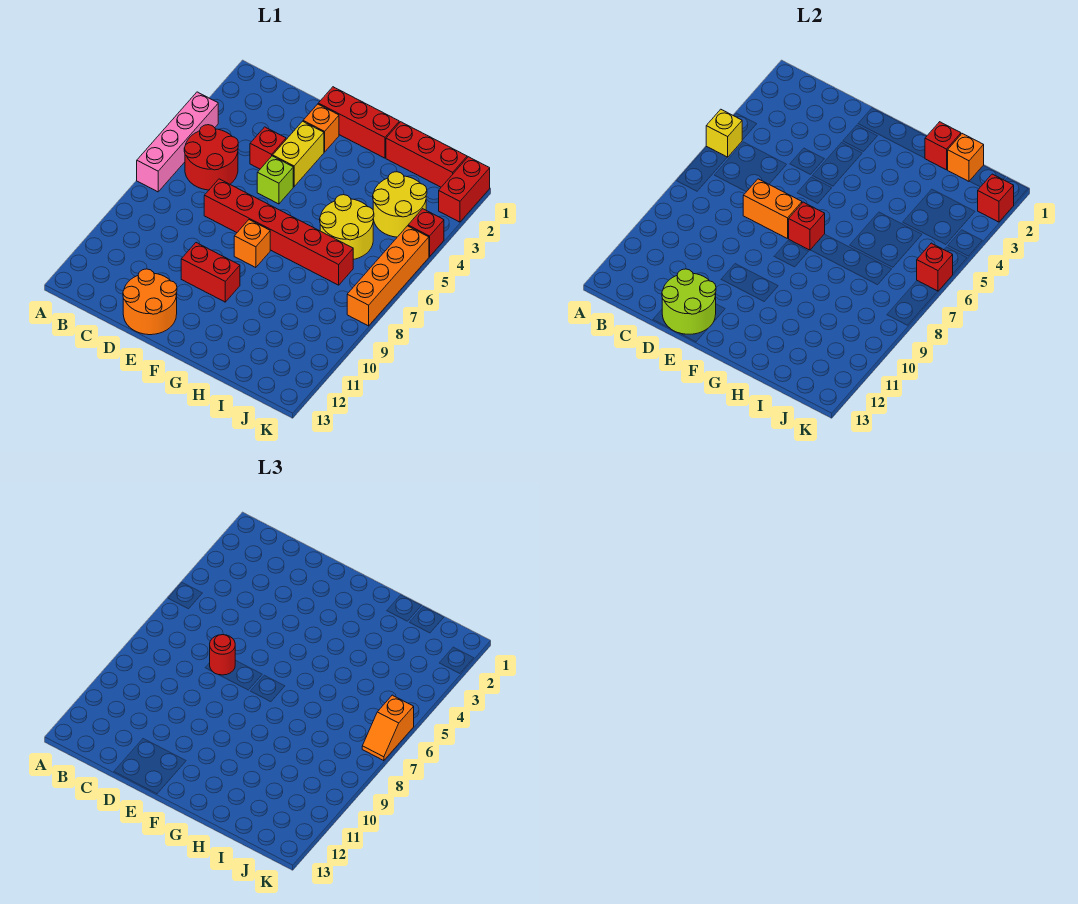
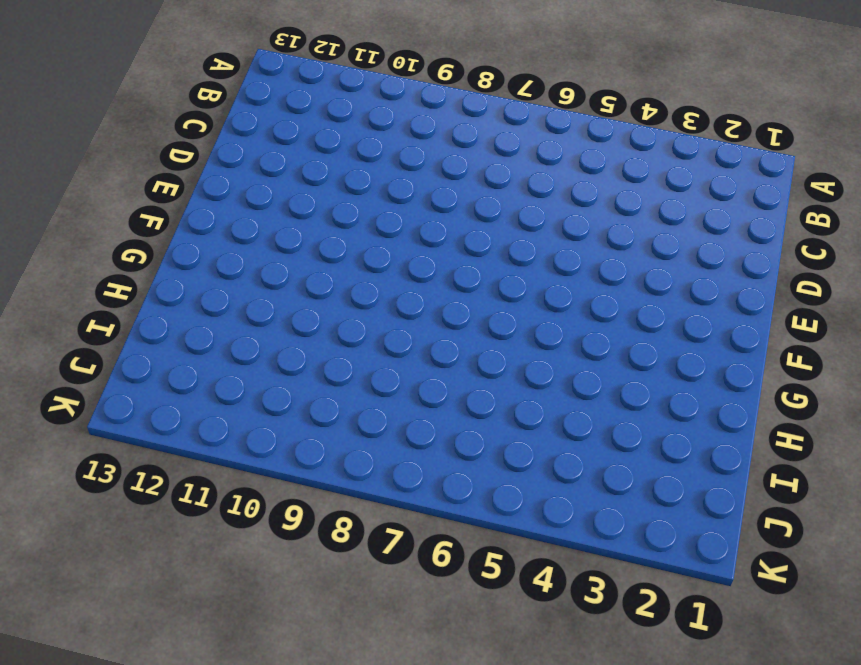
none -> pink 1x4 brick [137,92,218,192]
none -> red 2x2 round brick [184,125,238,190]
none -> red 1x1 brick [250,127,286,169]

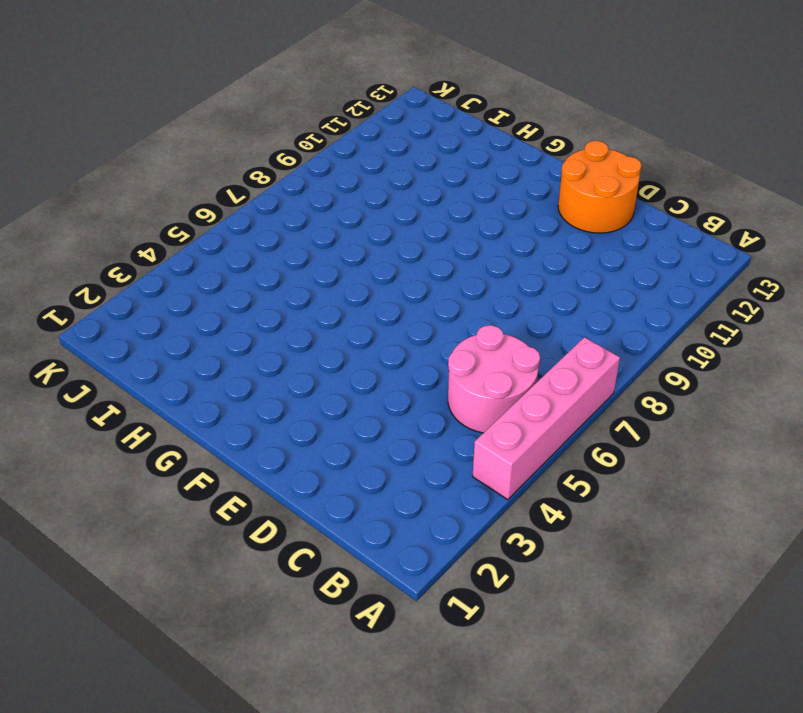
pink 2x2 round brick [448,325,540,433] -> red 2x2 round brick [184,125,238,190]
none -> red 1x1 brick [250,127,286,169]
none -> red 1x6 brick [204,179,353,285]
none -> red 1x3 brick [318,87,399,158]

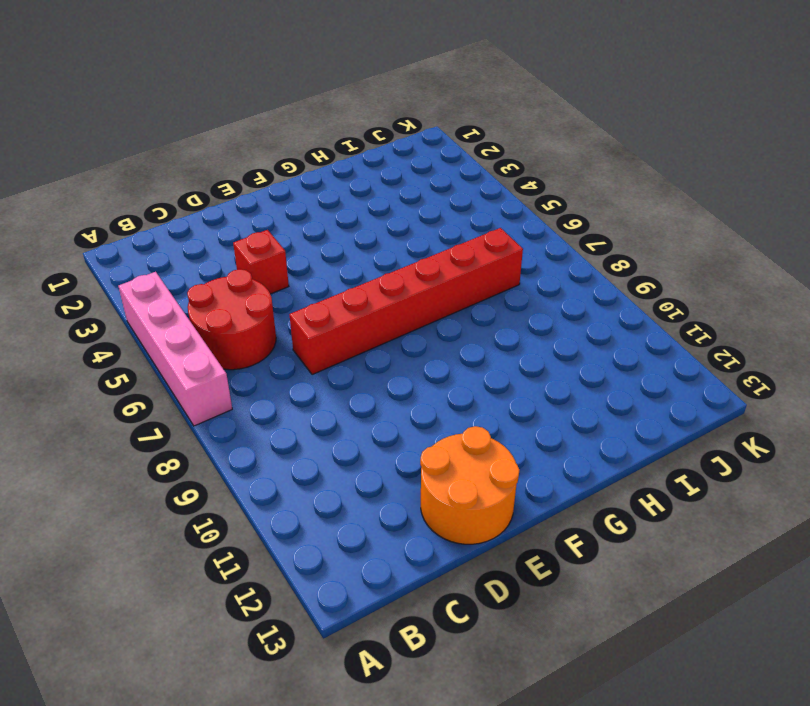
none -> red 1x3 brick [318,87,399,158]
none -> orange 1x1 brick [303,104,339,152]
none -> yellow 1x2 brick [273,121,324,187]

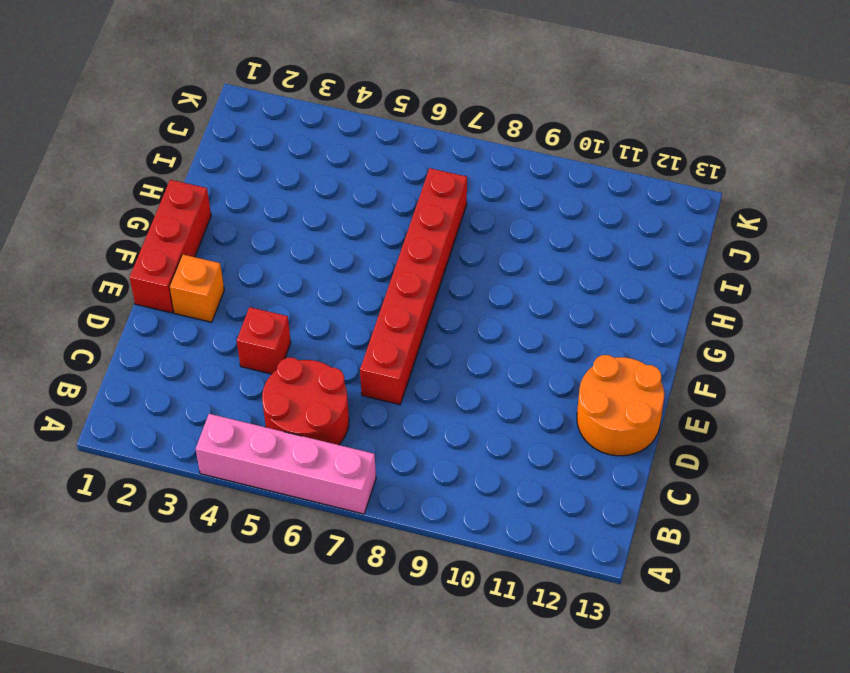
none -> yellow 1x2 brick [273,121,324,187]
none -> lime 1x1 brick [257,156,293,204]
none -> red 1x2 brick [181,243,240,302]

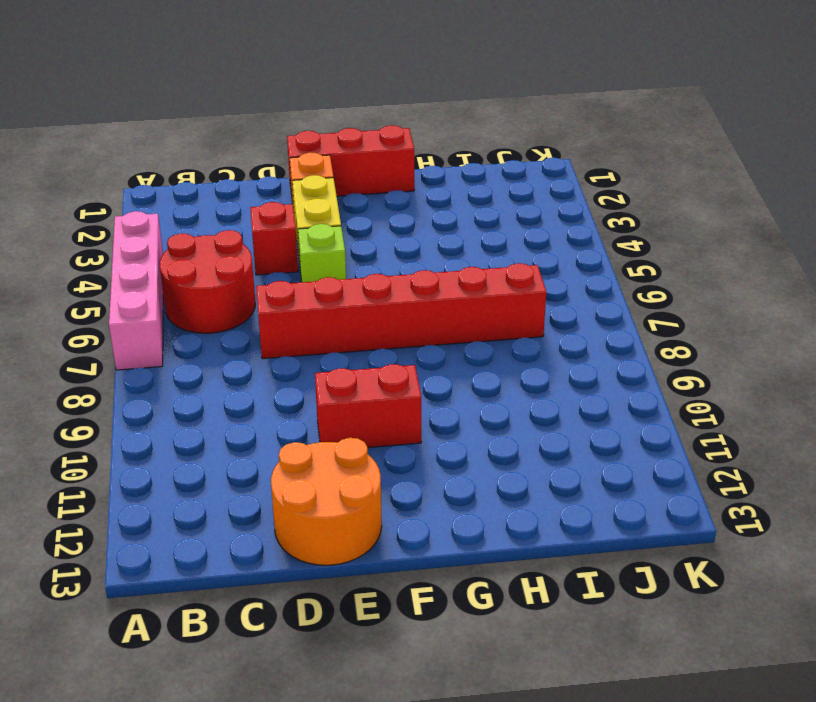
none -> orange 1x1 brick [234,220,270,268]
none -> red 1x3 brick [386,122,467,187]
none -> yellow 2x2 round brick [320,195,374,260]

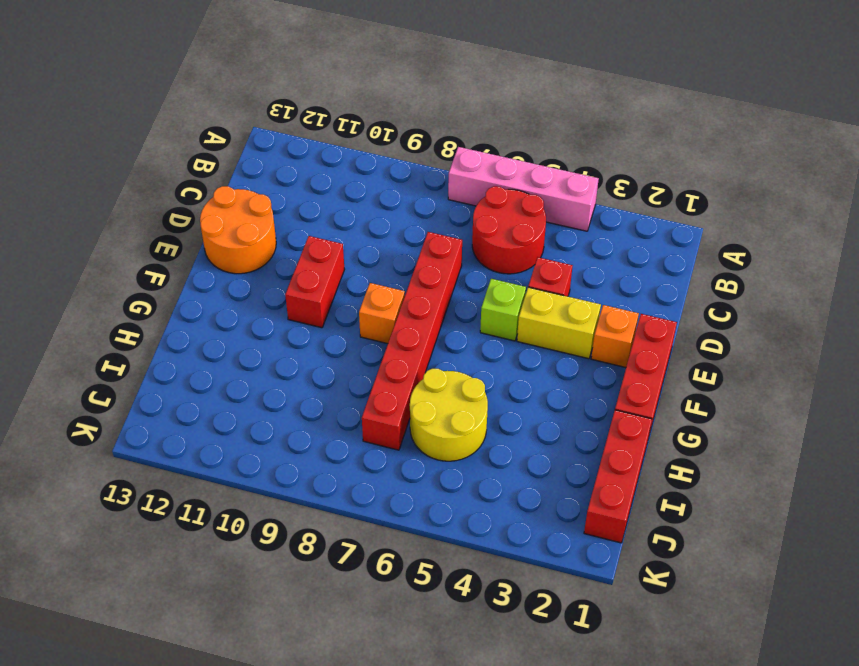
none -> yellow 2x2 round brick [373,172,427,237]
none -> red 1x2 brick [439,157,490,222]
none -> red 1x1 brick [408,209,444,257]

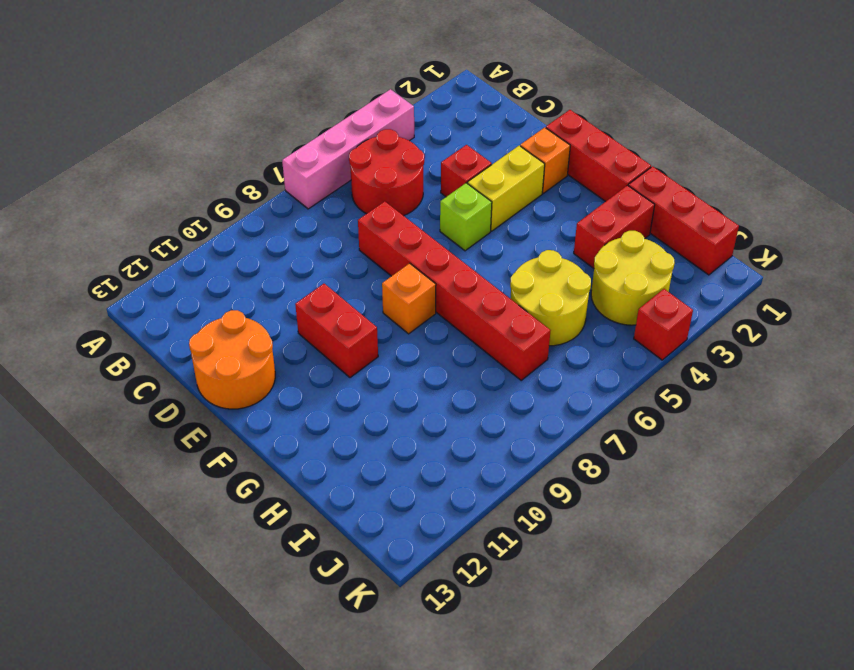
red 1x2 brick [574,185,655,268] -> red 1x2 brick moved to [439,157,490,222]
none -> orange 1x4 brick [347,226,429,326]
none -> yellow 1x1 brick [706,109,742,157]
none -> orange 1x2 brick [743,179,802,239]

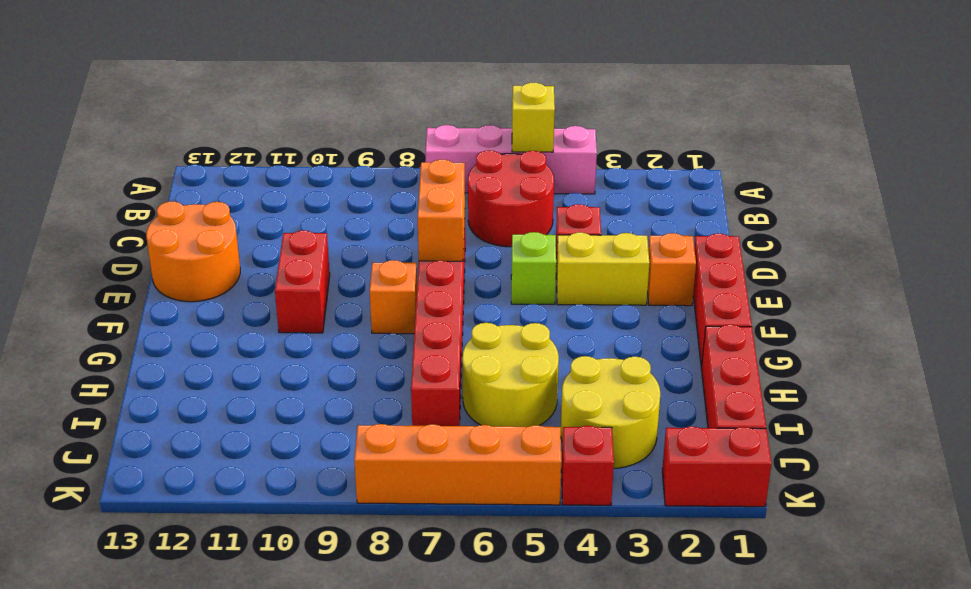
none -> lime 2x2 round brick [662,269,716,334]
none -> red 1x1 brick [789,202,825,250]
none -> red 1x1 brick [925,122,961,170]

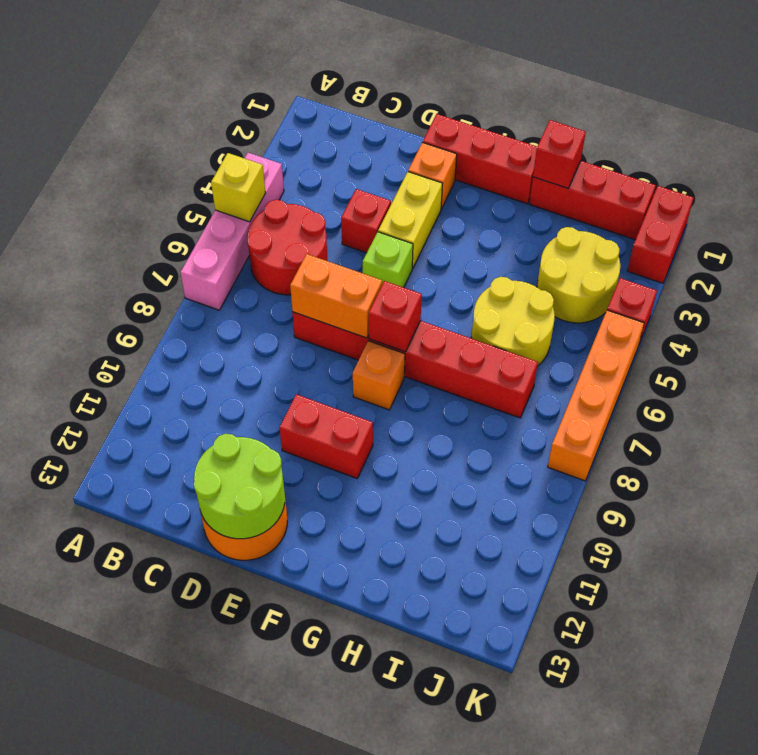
none -> orange 1x1 brick [948,134,984,181]
none -> red 1x1 brick [978,174,1014,222]
none -> red 1x1 brick [917,243,953,291]

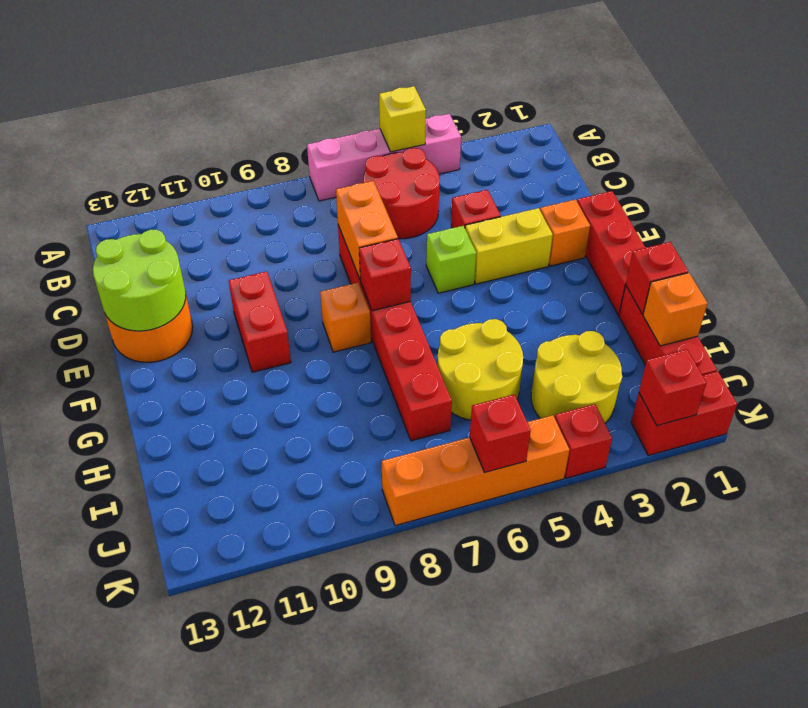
none -> red 1x1 round brick [210,635,235,675]
none -> orange 1x2 slope [362,695,414,761]

